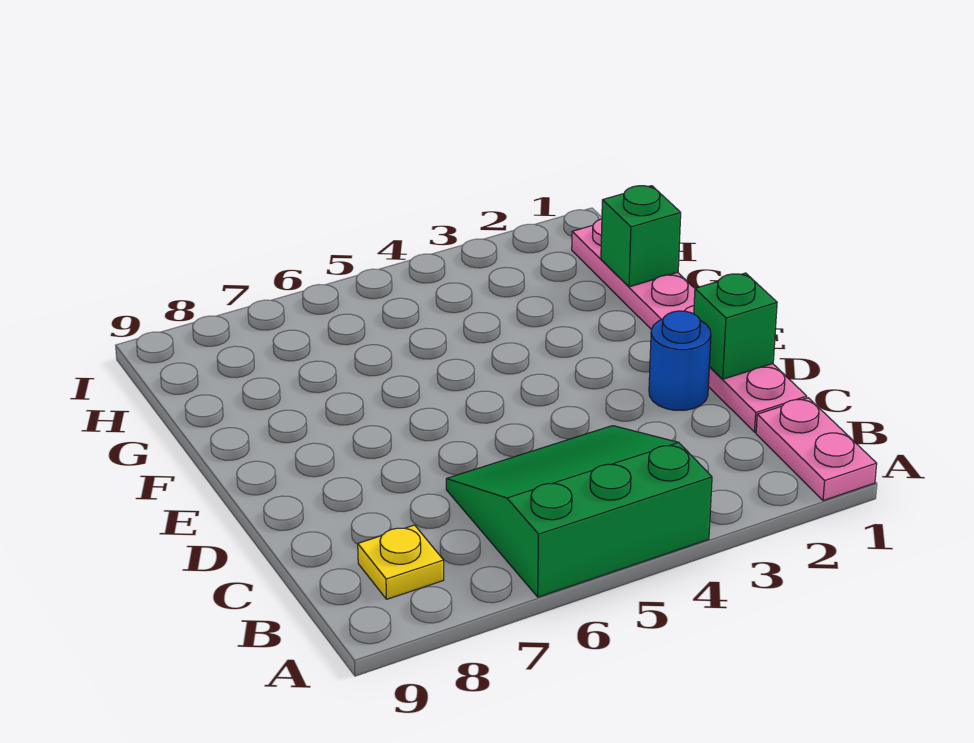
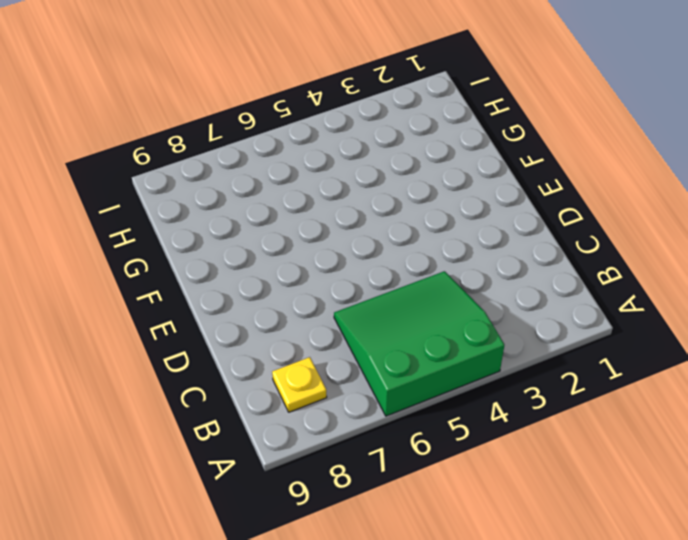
none -> pink 1x2 plate [756,398,877,501]
none -> pink 1x6 plate [572,219,807,432]

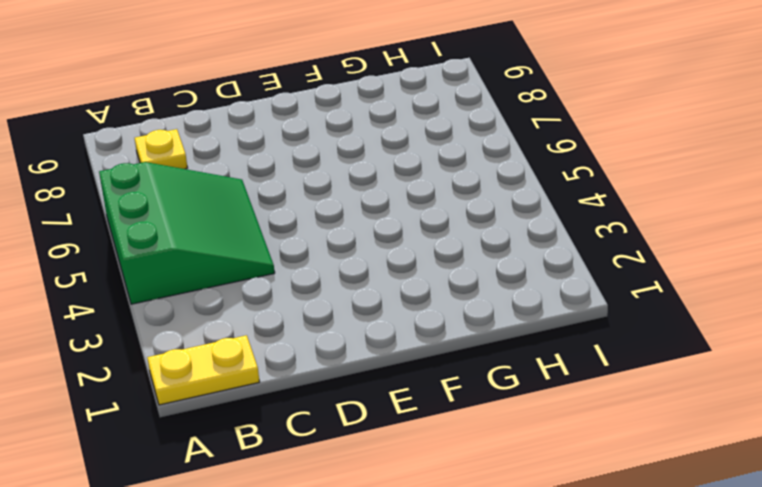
yellow 1x2 plate [147,335,260,405] -> pink 1x2 plate [756,398,877,501]
none -> pink 1x6 plate [572,219,807,432]
none -> blue 1x1 round brick [649,311,711,410]

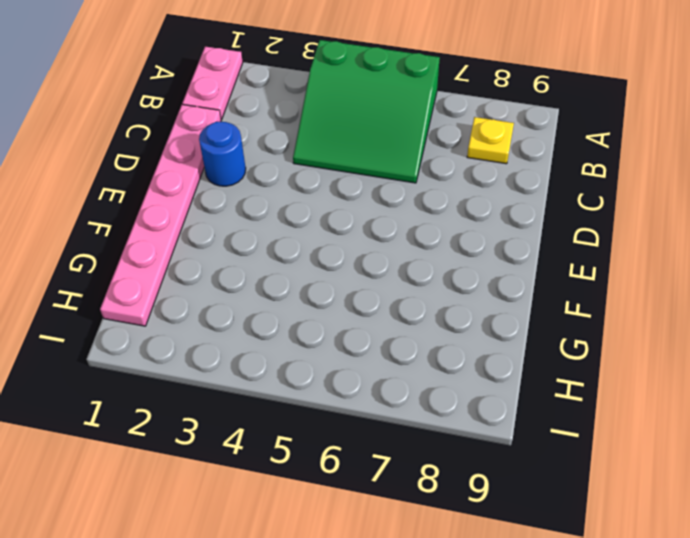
none -> green 1x1 brick [694,273,777,379]
none -> green 1x1 brick [601,186,681,287]

